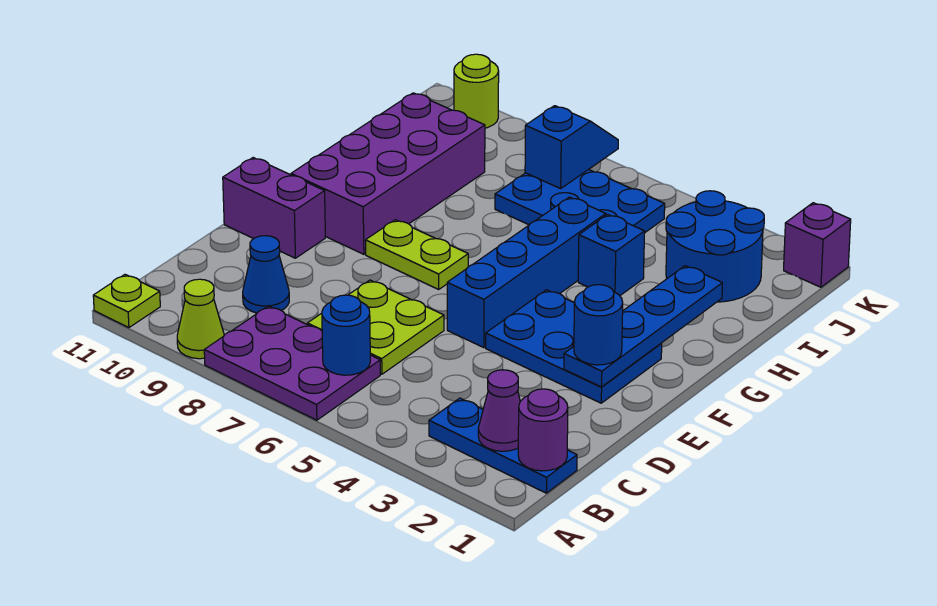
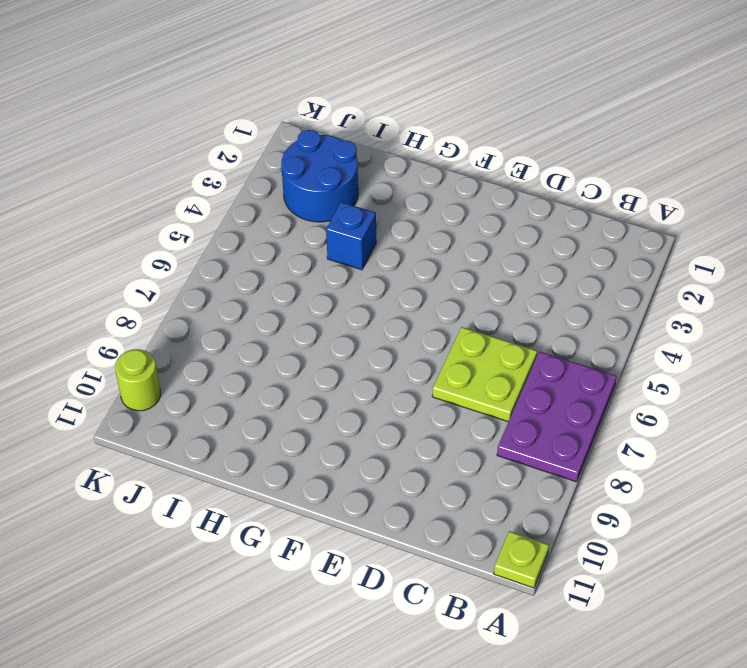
none -> lime 1x1 cone [177,279,224,359]
none -> blue 1x3 plate [429,398,577,493]
none -> blue 1x1 cone [243,236,289,313]

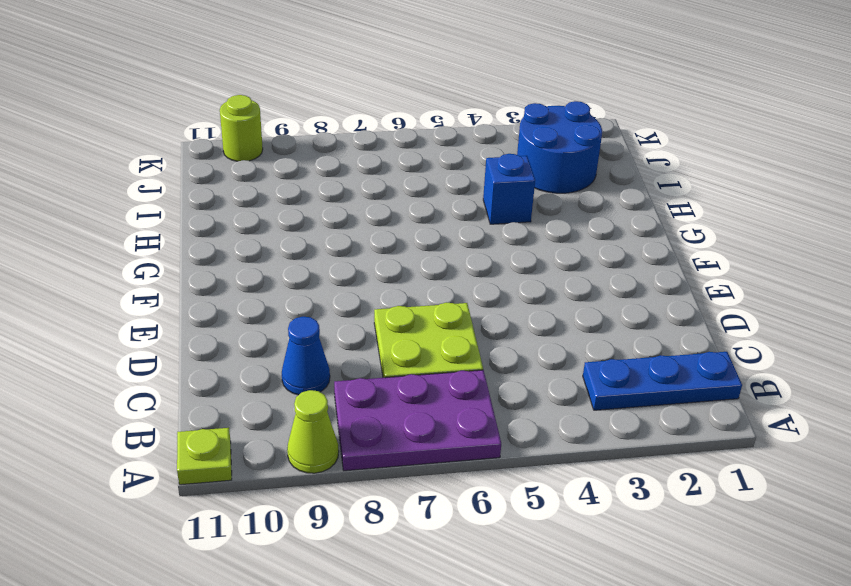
none -> blue 2x3 plate [486,290,662,403]
none -> blue 1x4 brick [447,197,606,348]
none -> purple 1x2 brick [223,158,325,258]

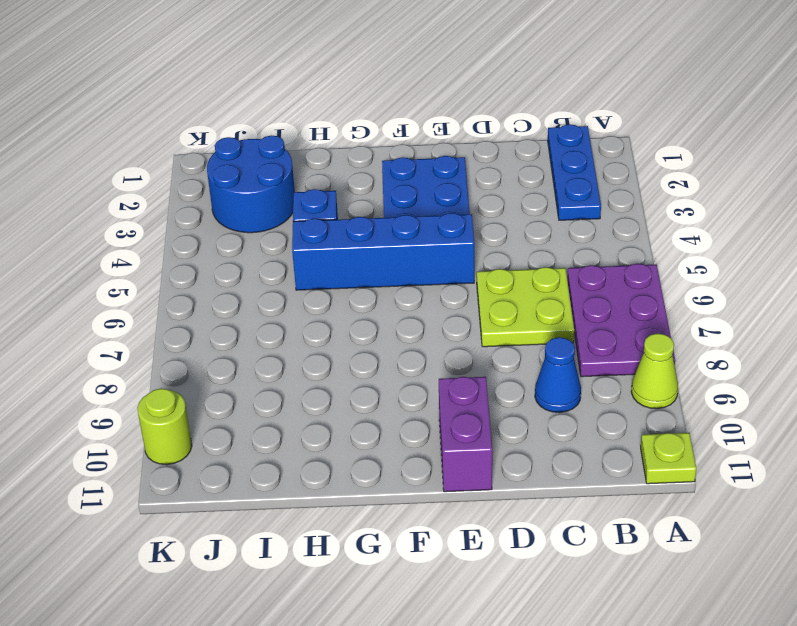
none -> lime 1x2 plate [365,220,468,289]
none -> purple 2x4 brick [291,93,485,254]
none -> blue 2x3 plate [495,169,665,232]

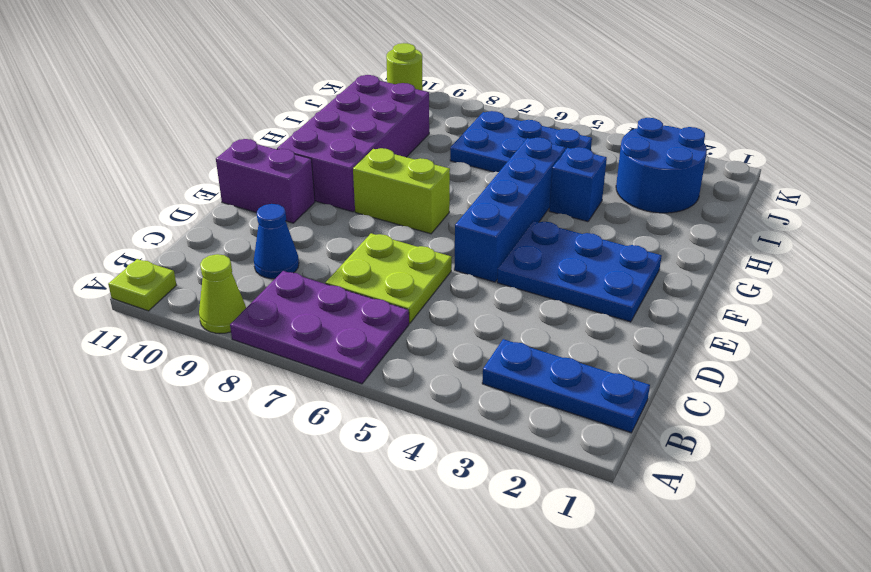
lime 1x2 brick [353,148,450,234] -> lime 1x2 plate [365,220,468,289]
none -> purple 1x1 brick [784,203,851,287]
none -> purple 1x1 round brick [518,389,568,471]
none -> purple 1x1 cone [478,370,520,451]

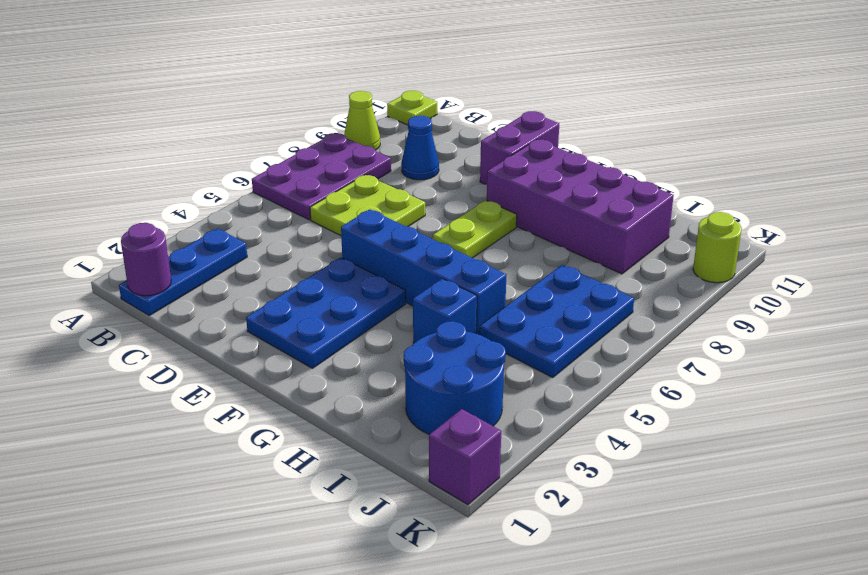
none -> purple 1x1 cone [478,370,520,451]
none -> blue 1x1 round brick [322,295,370,375]
none -> blue 1x4 plate [564,266,722,387]

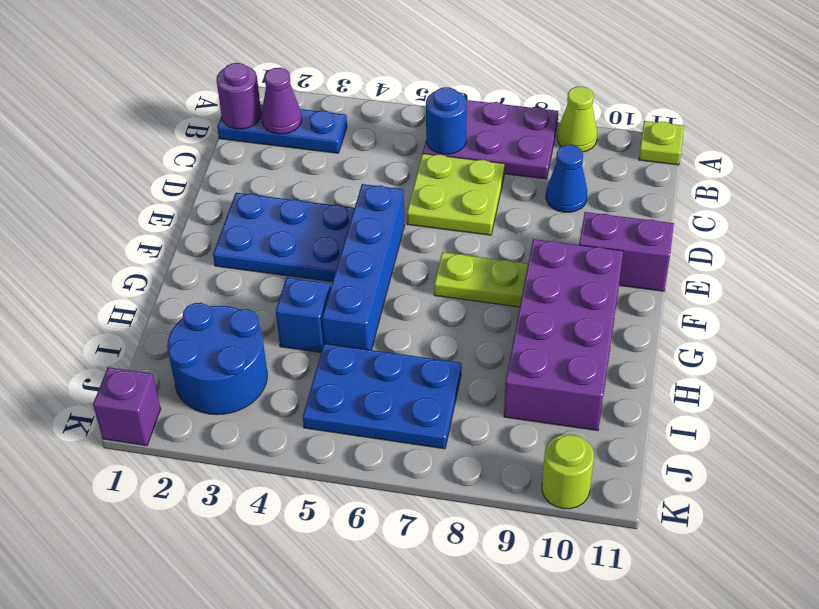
none -> blue 1x4 plate [564,266,722,387]
none -> blue 1x2 slope [525,106,618,189]
none -> blue 1x1 round brick [574,285,623,365]

